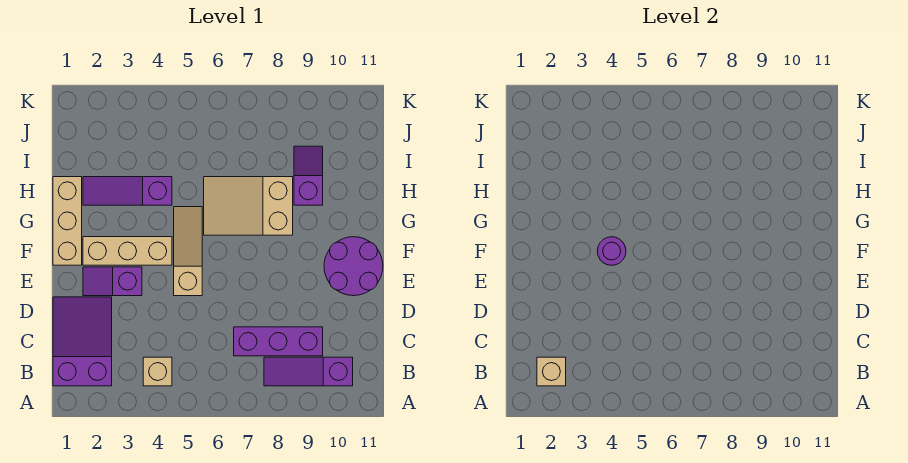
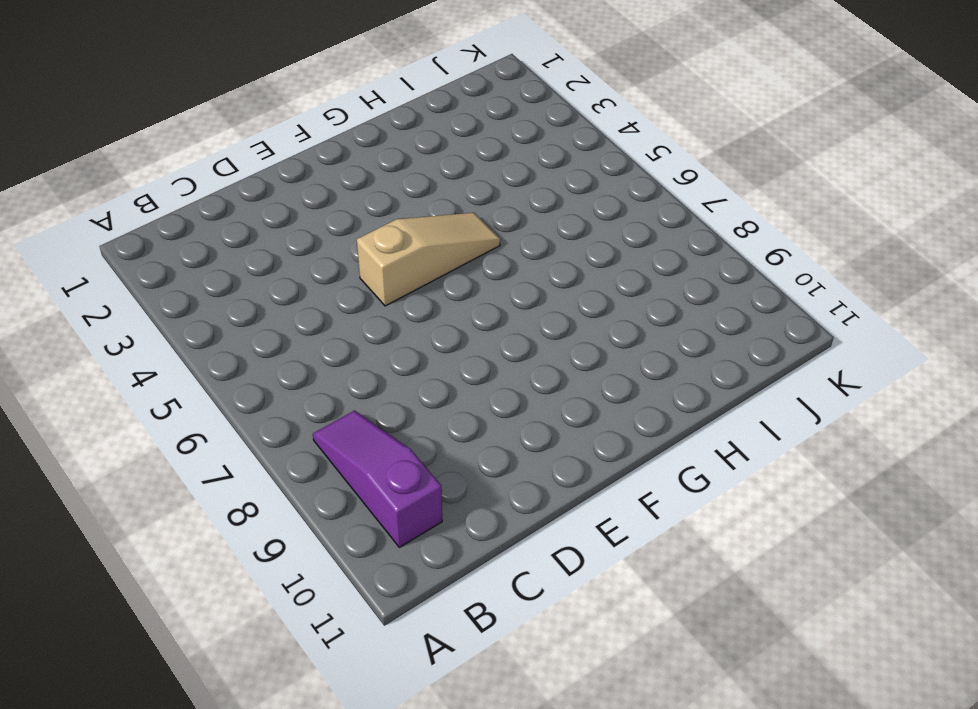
none -> purple 2x3 slope [53,297,112,386]
none -> tan 1x1 brick [143,357,172,386]
none -> purple 1x3 brick [234,327,323,356]

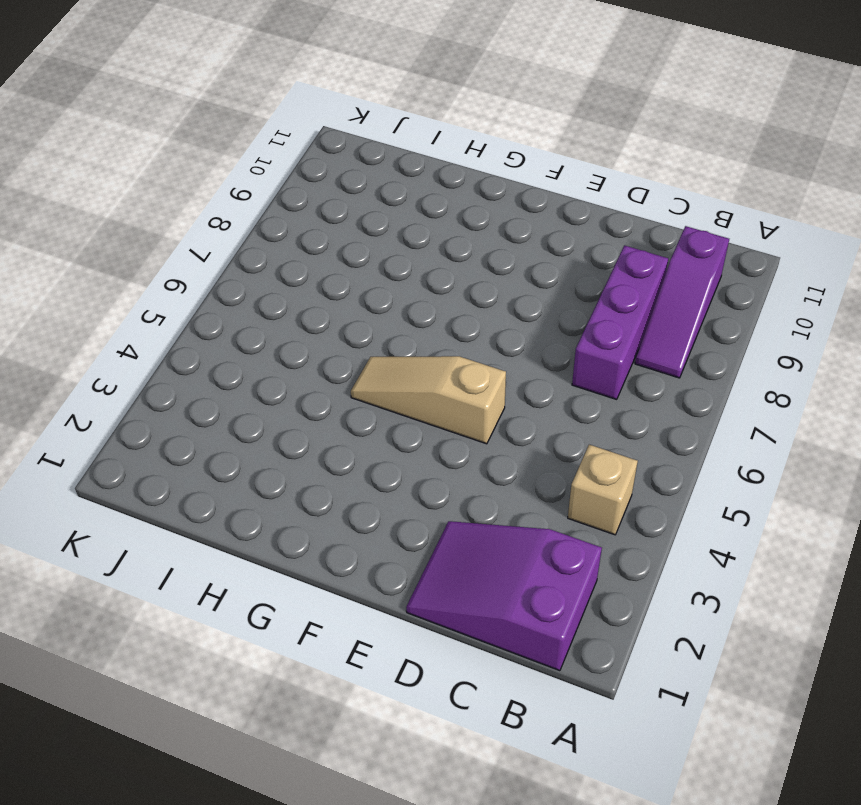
none -> purple 1x2 slope [83,267,142,296]
none -> purple 2x2 round brick [324,237,383,296]
none -> tan 1x3 brick [53,177,82,265]

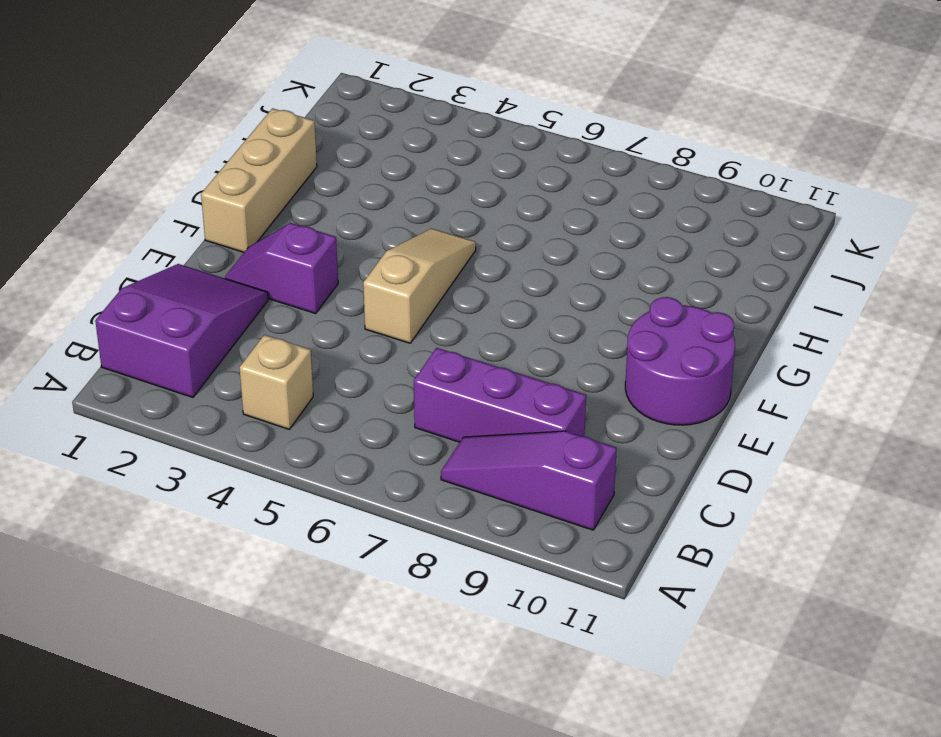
none -> tan 1x3 brick [83,237,172,265]
none -> tan 2x3 slope [204,177,293,235]
none -> purple 1x3 slope [83,177,172,205]

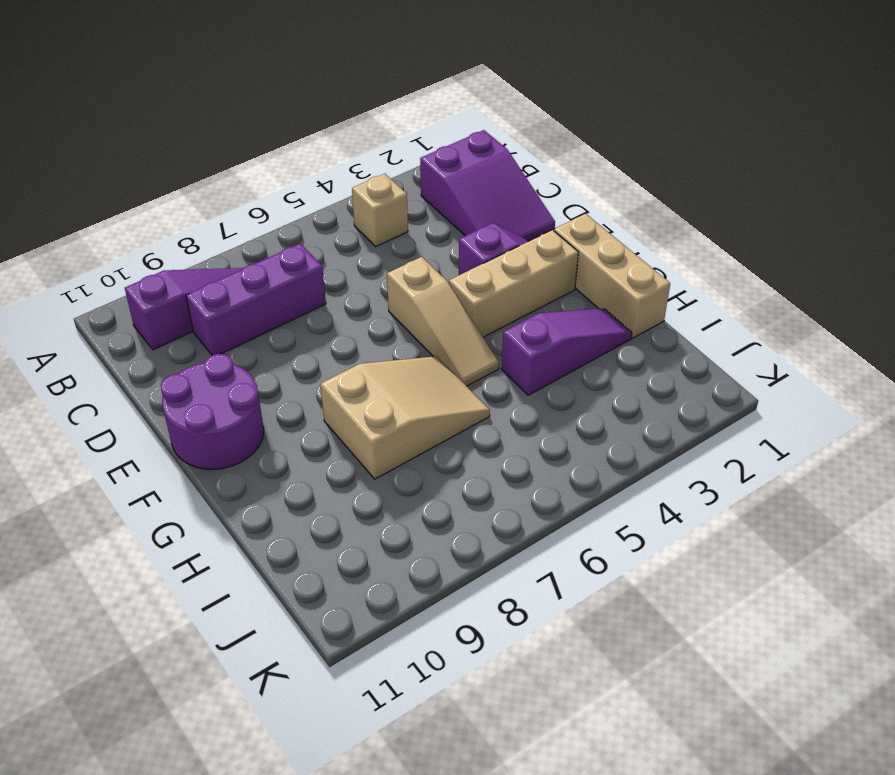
none -> purple 1x2 slope [294,146,323,205]
none -> tan 1x1 brick [537,357,566,386]
none -> purple 1x1 round brick [597,237,626,265]

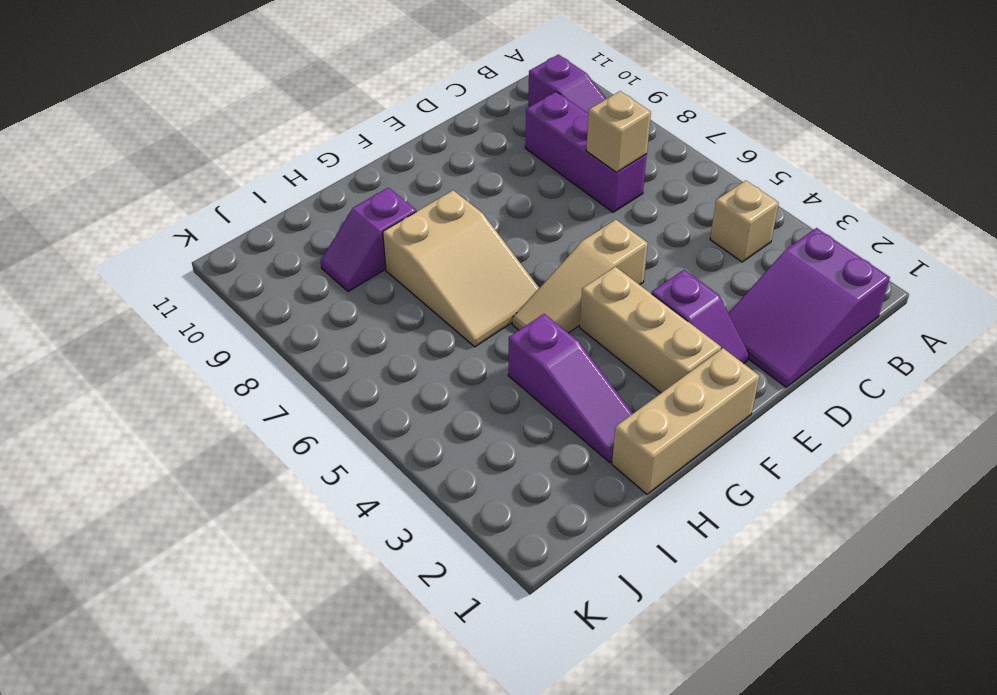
tan 1x1 brick [586,91,651,172] -> tan 1x1 brick moved to [537,357,566,386]
none -> purple 2x2 round brick [324,237,383,296]
none -> purple 1x1 round brick [597,237,626,265]

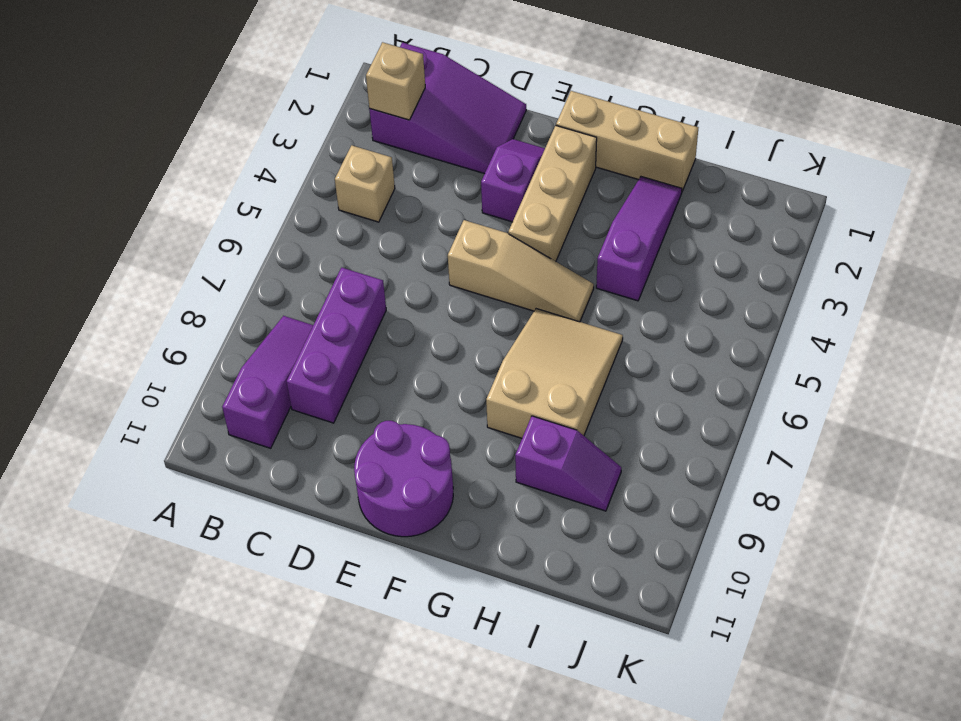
none -> purple 1x1 round brick [597,237,626,265]

